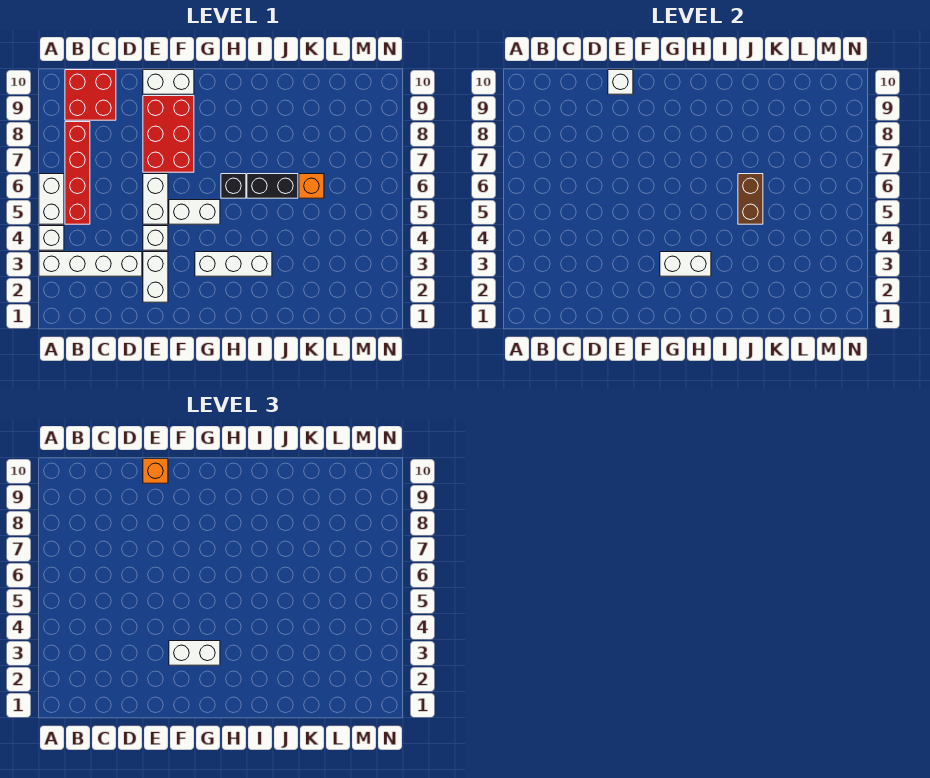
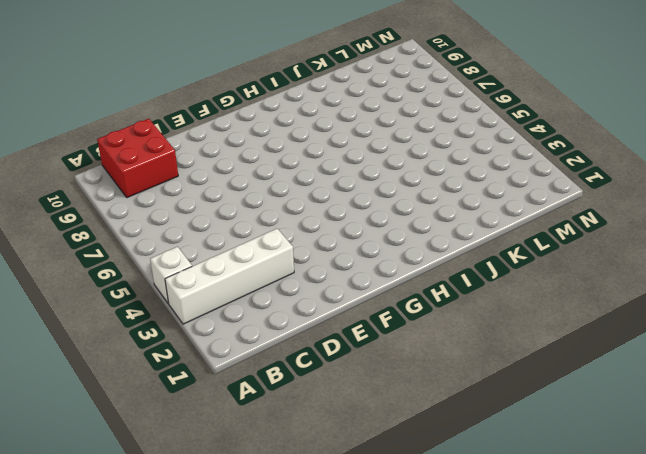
none -> white 1x2 brick [39,174,64,224]
none -> red 1x4 brick [65,122,90,224]
none -> white 1x2 brick [143,252,168,302]

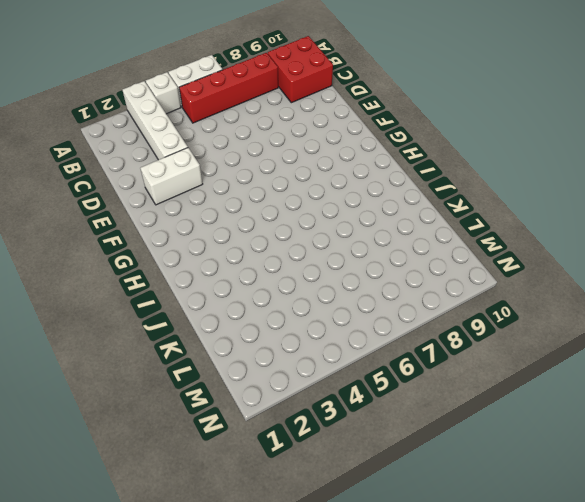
none -> white 1x1 brick [143,226,168,250]
none -> white 1x2 brick [143,174,168,224]
none -> red 2x3 brick [143,96,194,172]

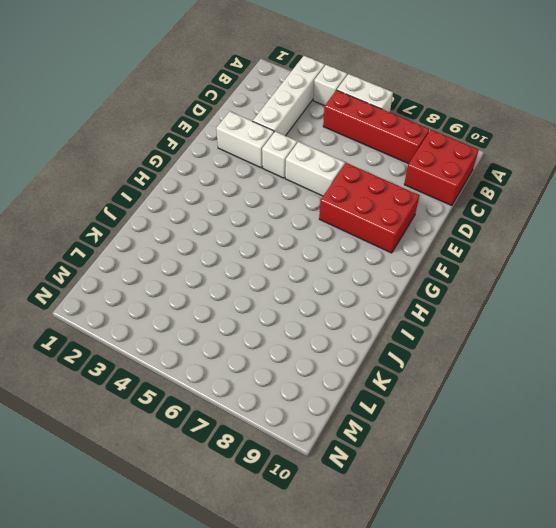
none -> white 1x2 brick [143,70,194,94]
none -> white 1x2 brick [169,200,220,224]
none -> white 1x3 brick [195,252,272,276]

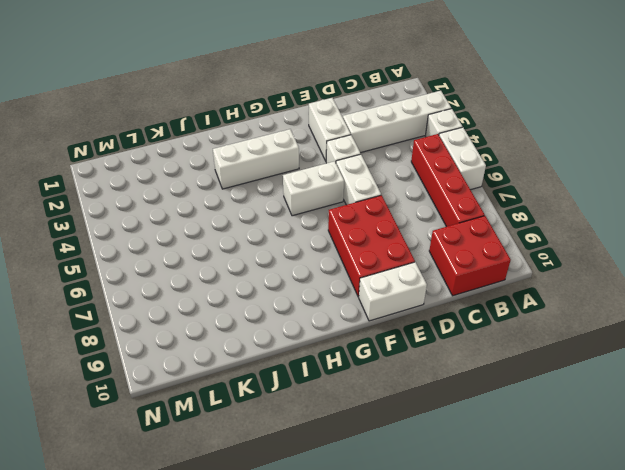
none -> black 1x1 brick [221,174,246,198]
none -> black 1x2 brick [247,174,298,198]
none -> orange 1x1 brick [299,174,324,198]

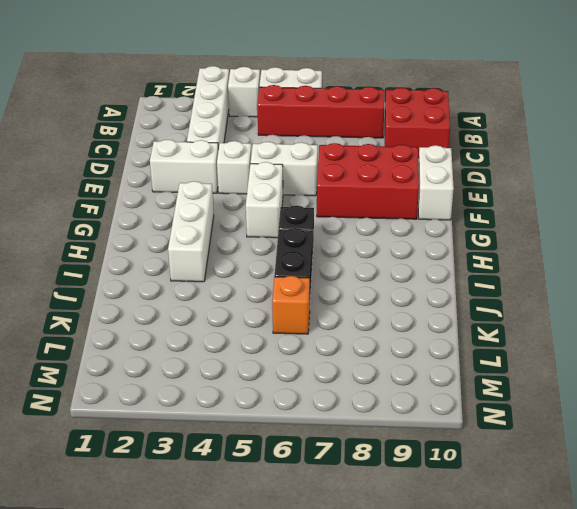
none -> white 1x1 brick [608,70,633,94]
none -> white 1x2 brick [660,252,711,276]
none -> brown 1x2 brick [738,174,763,224]

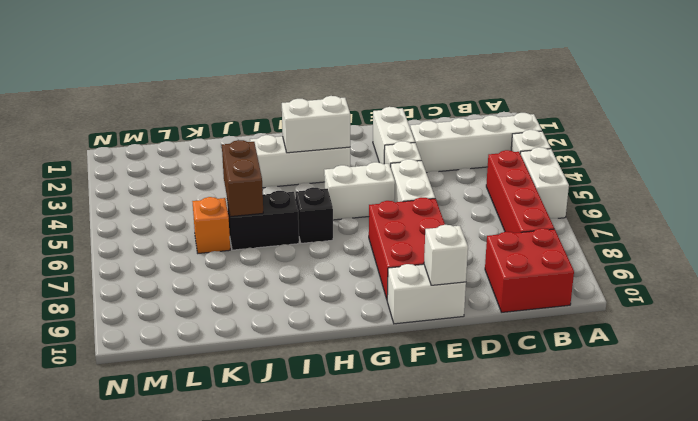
none -> orange 1x1 brick [143,459,168,483]
none -> white 1x2 brick [169,641,220,665]

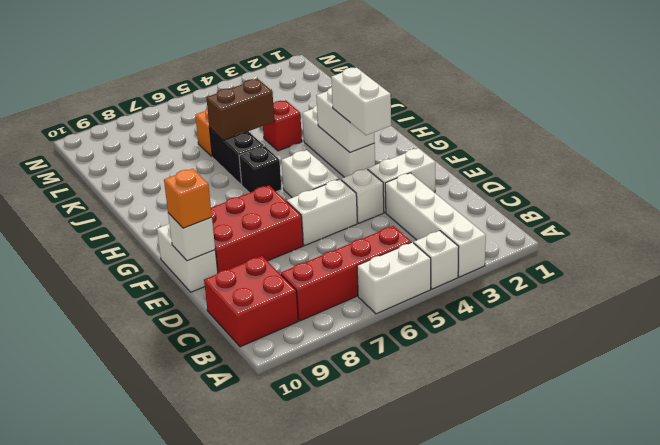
red 1x1 brick [263,100,302,151] -> none

